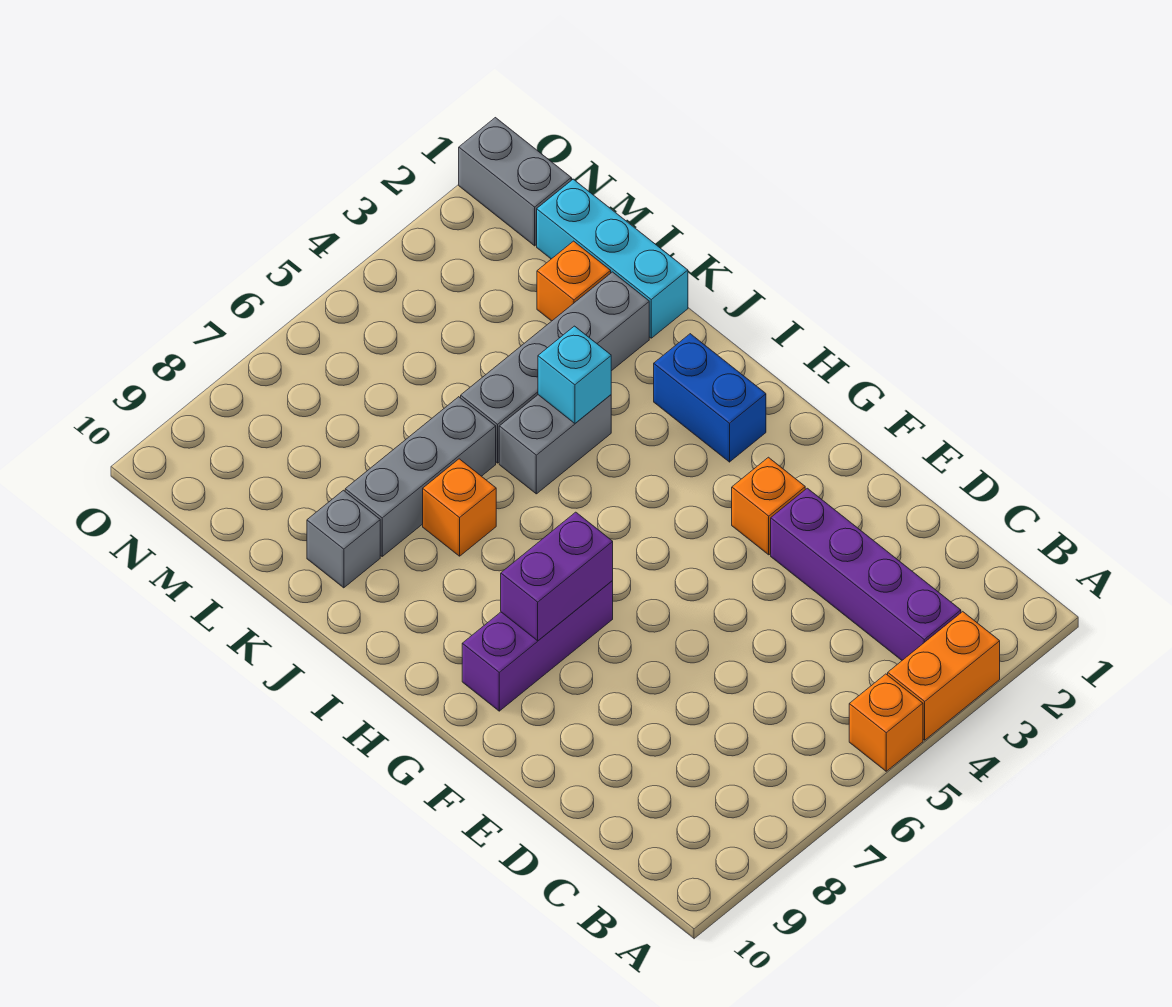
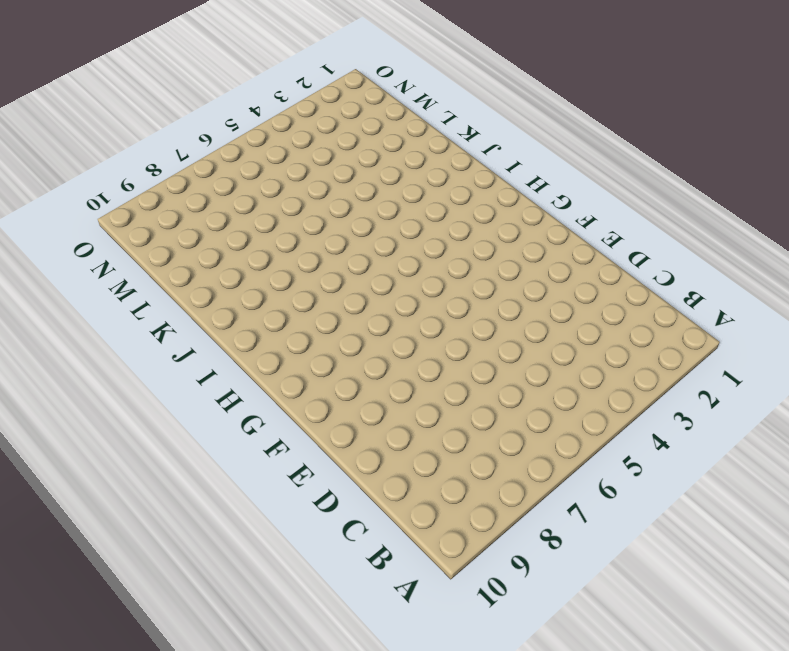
none -> orange 1x2 brick [888,612,1000,740]
none -> orange 1x1 brick [849,674,923,771]
none -> purple 1x4 brick [771,488,961,660]

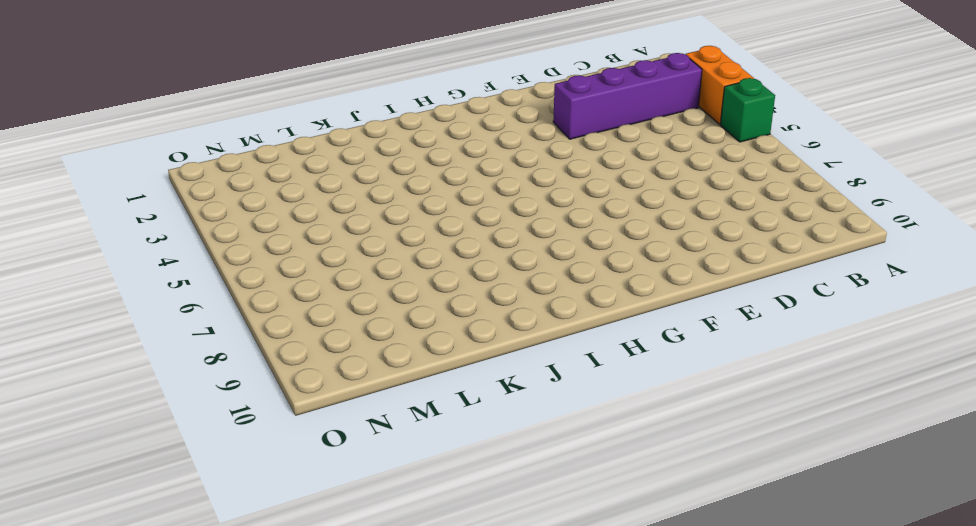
green 1x1 brick [720,78,775,142] -> orange 1x1 brick [849,674,923,771]
none -> orange 1x1 brick [732,457,805,555]
none -> purple 1x3 brick [462,581,613,711]
none -> blue 1x2 brick [654,334,766,462]

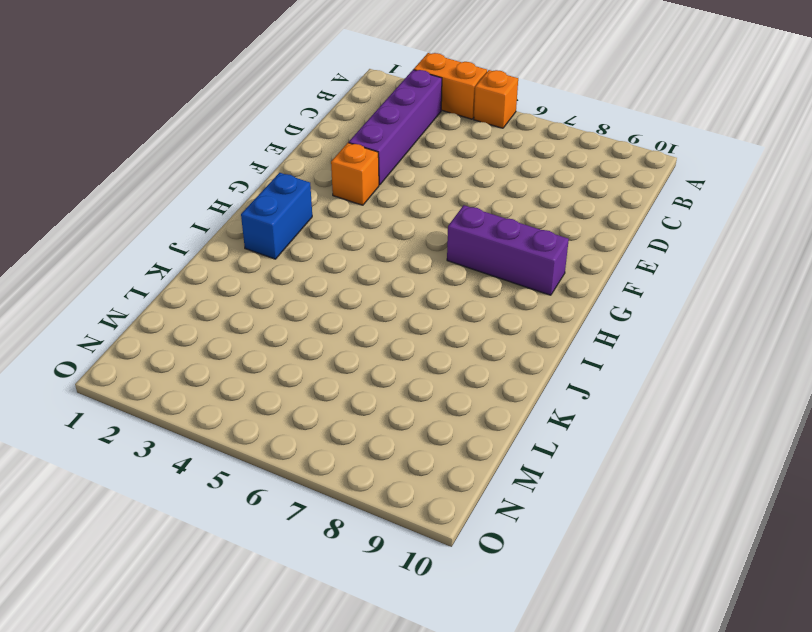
none -> grey 1x2 brick [499,395,611,494]
none -> orange 1x1 brick [423,459,496,556]
none -> cyan 1x3 brick [537,179,688,338]

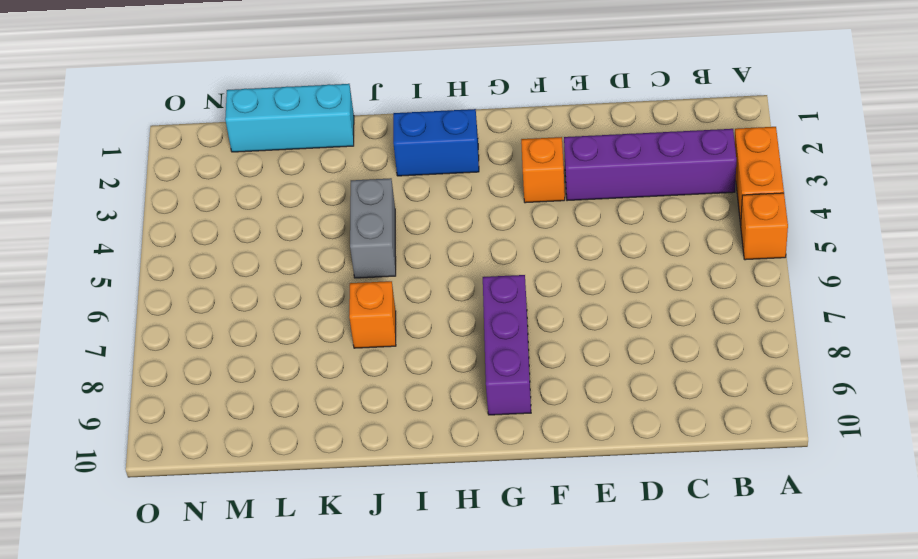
none -> grey 1x4 brick [461,272,649,463]
none -> grey 1x3 brick [345,397,496,556]
none -> grey 1x1 brick [307,490,380,588]

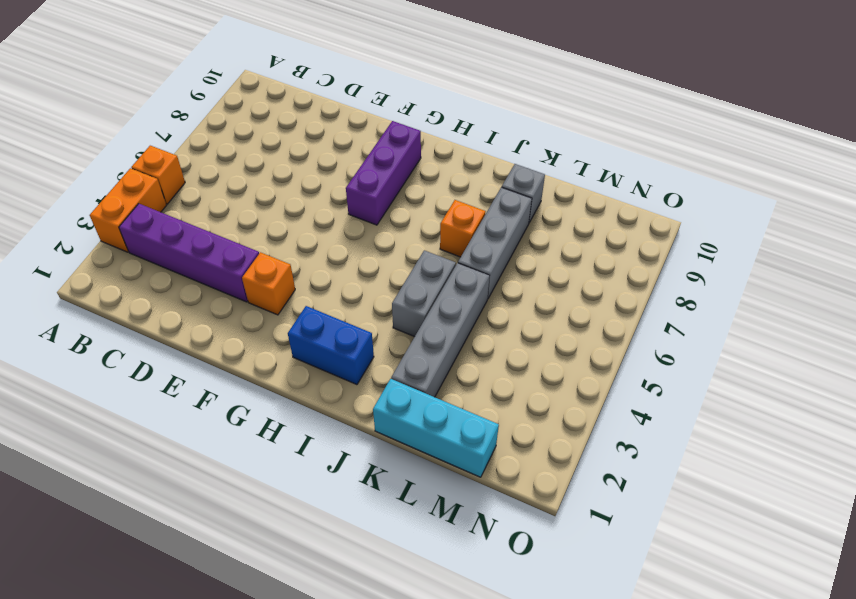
none -> orange 1x1 brick [537,241,611,321]
none -> grey 1x2 brick [459,118,571,246]
none -> purple 1x2 brick [501,512,613,641]

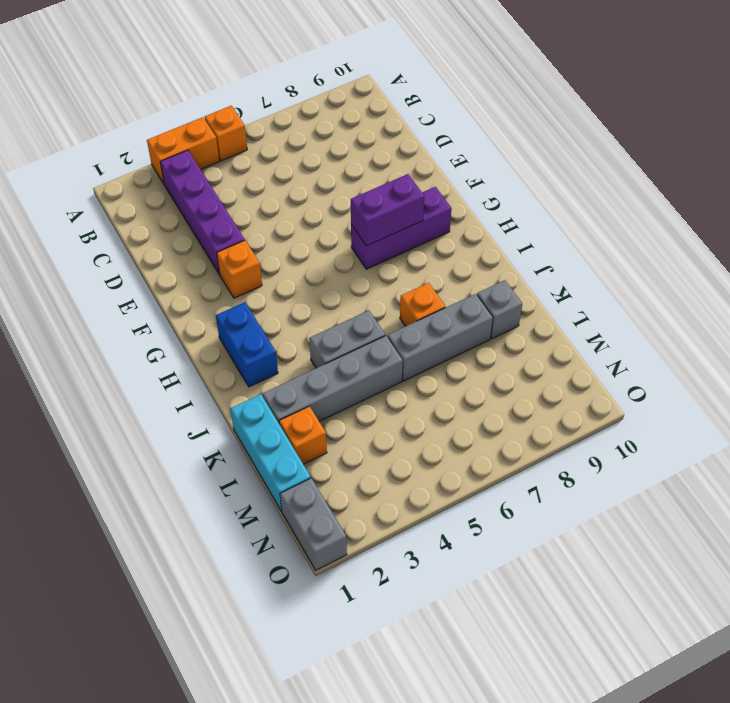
none -> cyan 1x1 brick [538,326,611,423]

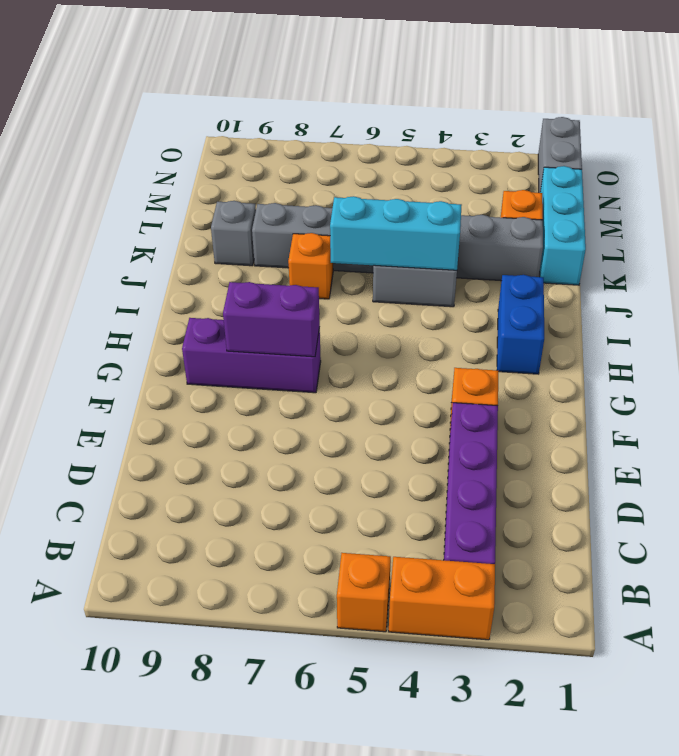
cyan 1x3 brick [330,196,462,270] -> cyan 1x1 brick [538,326,611,423]

